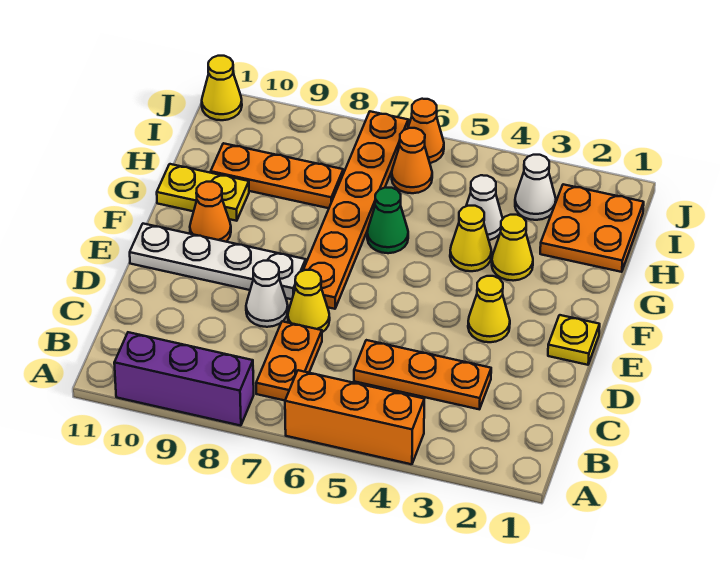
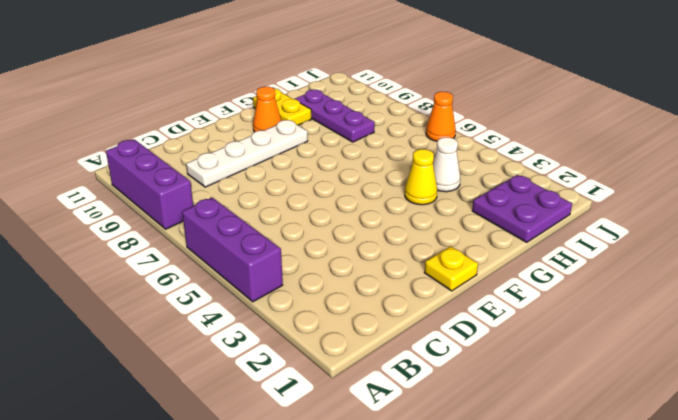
purple 1x3 brick [182,198,283,302] -> orange 1x3 brick [285,370,424,464]
white 1x4 plate [186,120,308,187] -> white 1x4 plate turned to [130,224,306,299]
purple 2x2 plate [472,175,572,242] -> orange 2x2 plate [540,184,644,272]
purple 1x3 plate [295,90,375,142] -> orange 1x3 plate [211,143,343,208]
none -> orange 1x2 plate [256,321,322,401]
none -> orange 1x3 plate [354,340,491,409]
none -> yellow 1x1 cone [288,270,330,332]

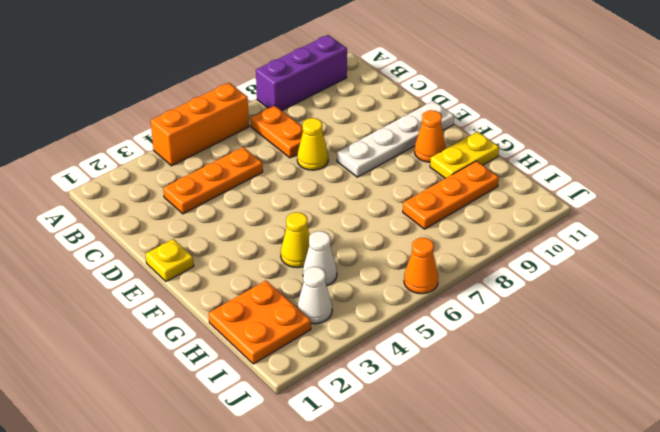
none -> white 1x1 cone [246,261,288,327]
none -> yellow 1x1 cone [468,276,510,342]
none -> orange 1x6 plate [303,111,408,309]

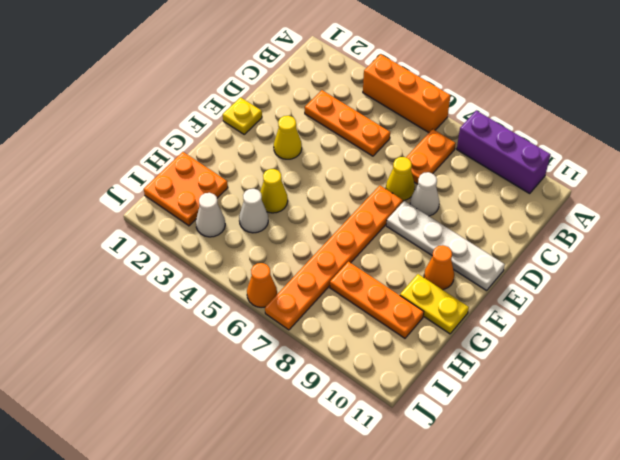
none -> yellow 1x1 cone [492,215,533,281]
none -> green 1x1 cone [367,187,408,253]
none -> orange 1x1 cone [392,128,432,193]

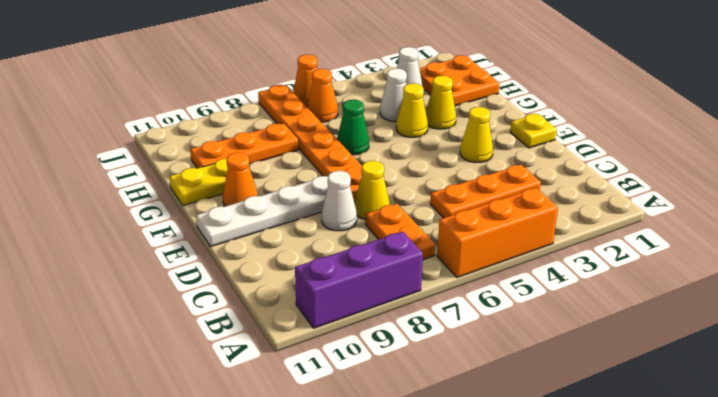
none -> yellow 1x1 cone [202,56,242,120]

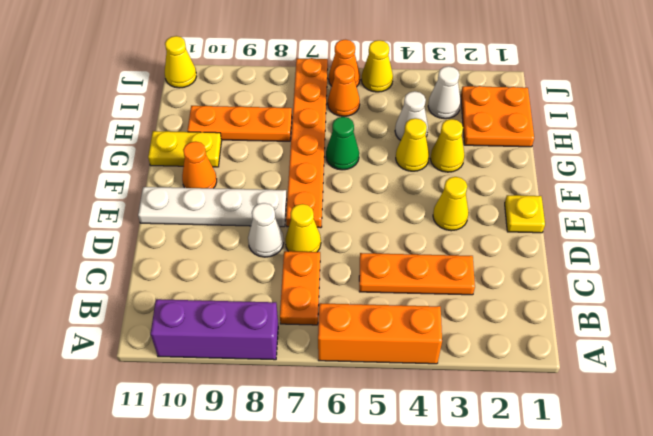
yellow 1x1 cone [361,40,393,92] -> none

